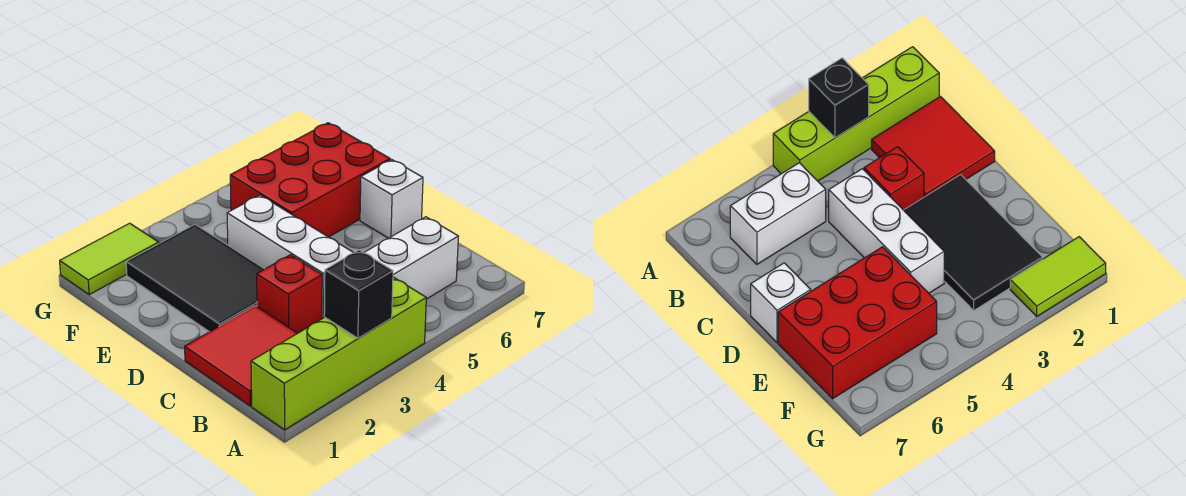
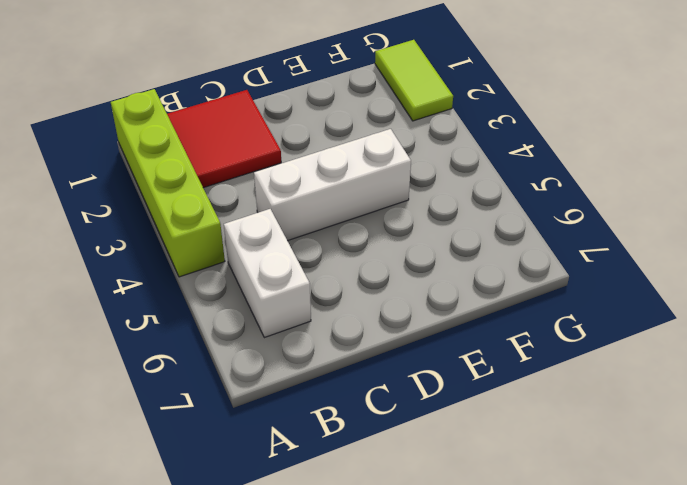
none -> red 1x1 brick [257,255,322,333]
none -> black 2x3 tile [126,224,264,332]

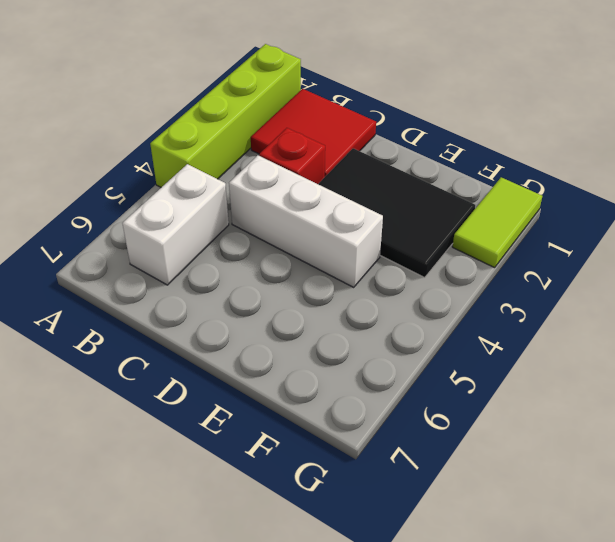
none -> white 1x1 brick [360,160,423,238]
none -> red 2x3 brick [230,123,390,237]

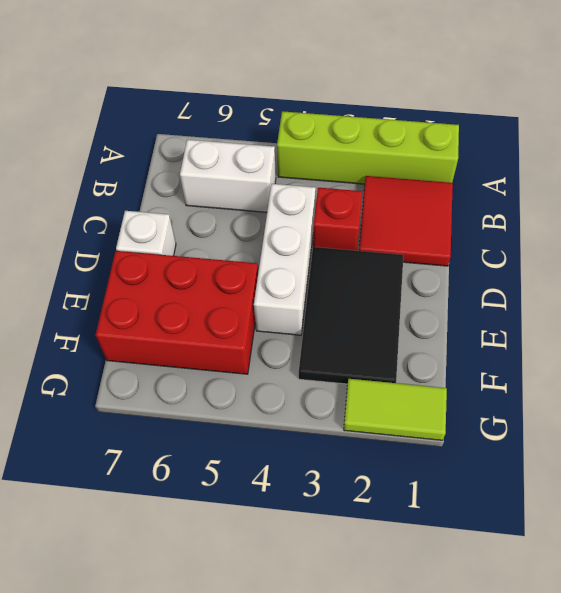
none -> black 1x1 brick [324,250,393,338]

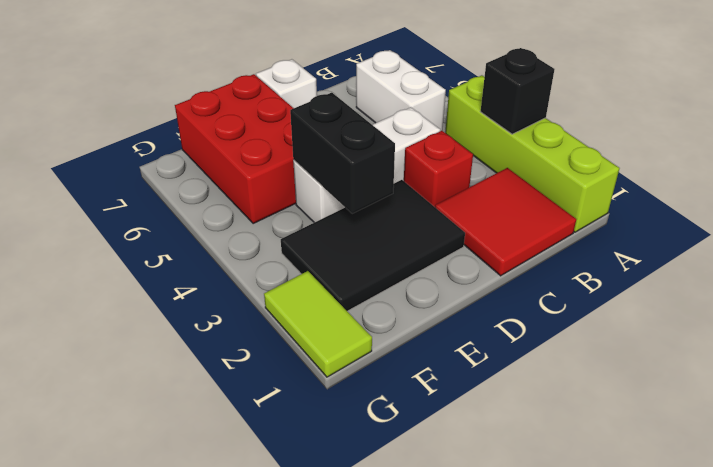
black 1x2 brick [290,93,395,214] -> none

